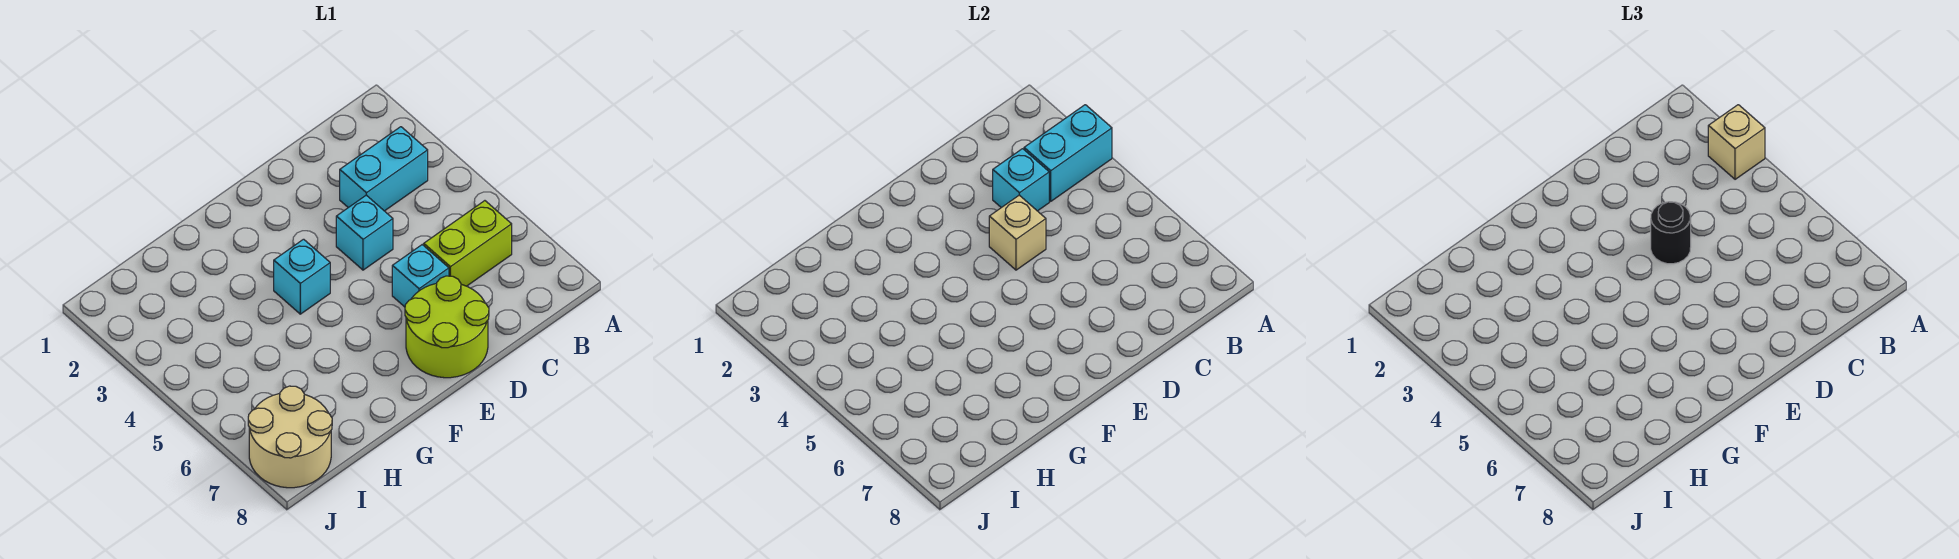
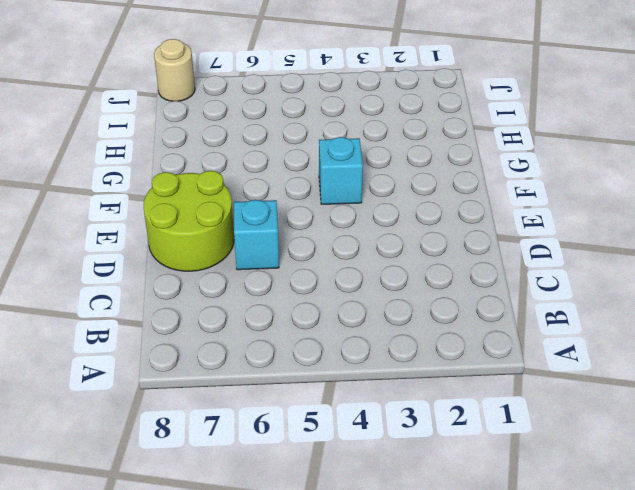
tan 1x1 round brick [154,39,195,101] -> tan 2x2 round brick [248,386,332,488]
none -> cyan 1x2 brick [340,127,428,211]
none -> lime 1x2 brick [424,201,512,286]
none -> cyan 1x1 brick [336,195,393,270]

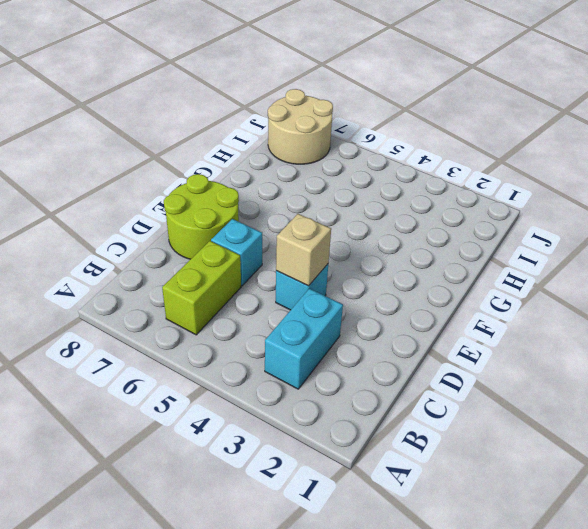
none -> cyan 1x1 brick [274,239,330,314]
none -> cyan 1x2 brick [1024,105,1112,201]
none -> cyan 1x1 brick [993,149,1049,211]

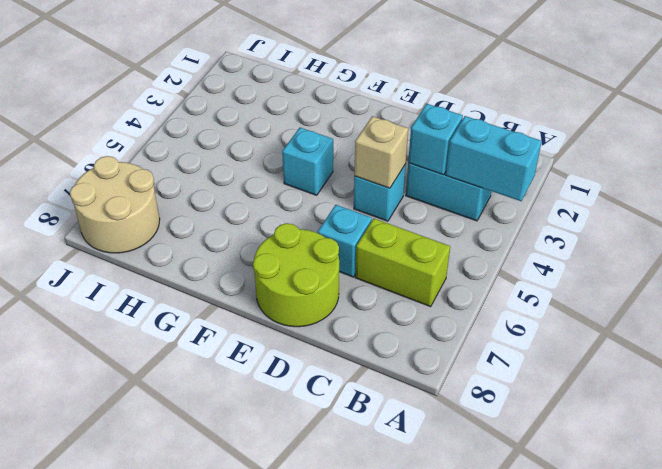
none -> tan 1x1 brick [1708,105,1765,179]
none -> black 1x1 round brick [1651,202,1691,264]

